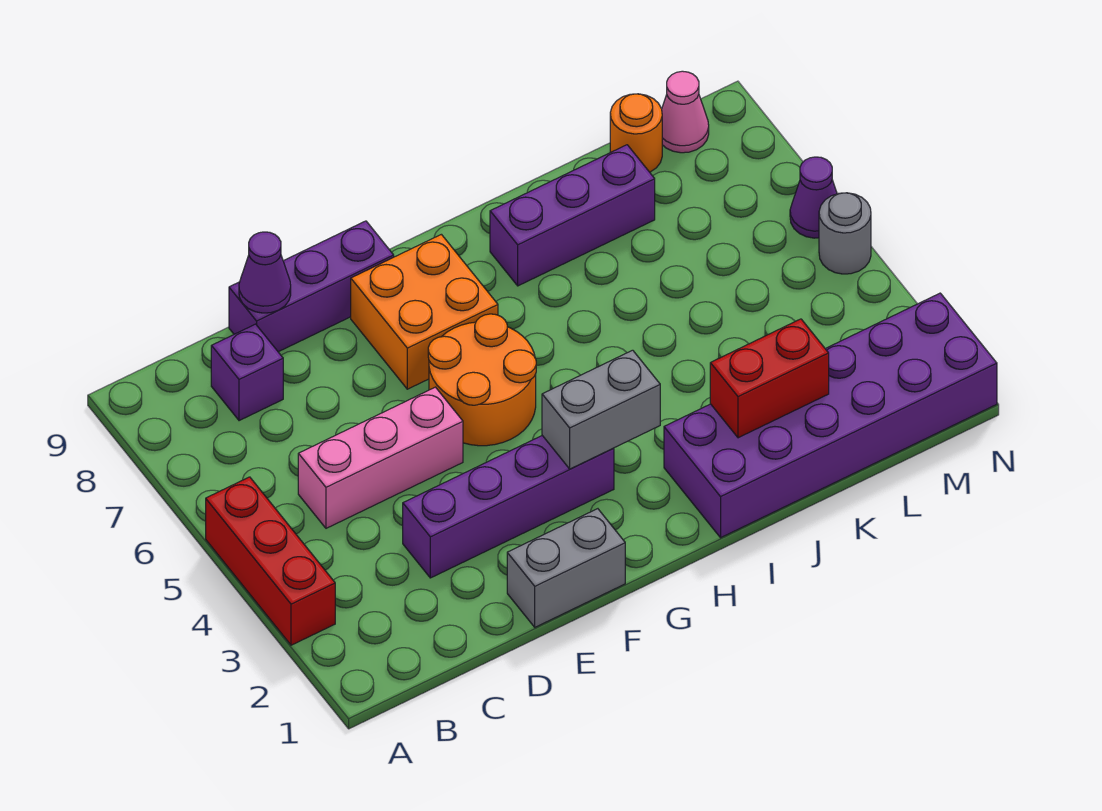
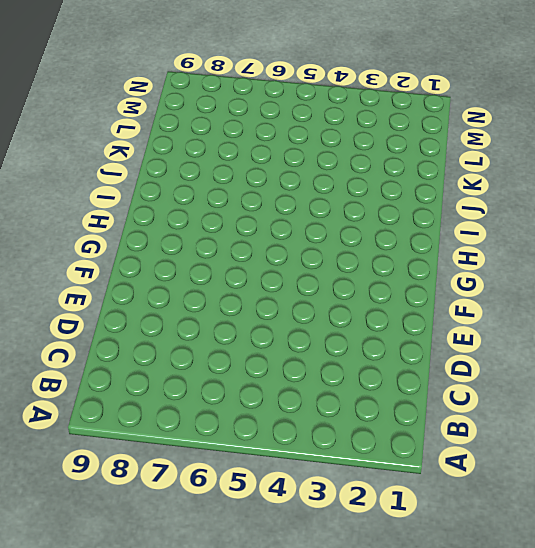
none -> red 1x3 brick [206,477,335,645]
none -> pink 1x3 brick [298,387,463,528]
none -> purple 1x1 brick [211,324,283,421]

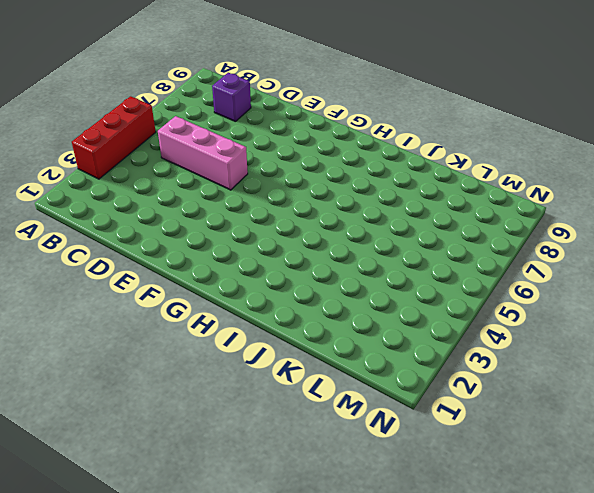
none -> purple 1x4 brick [403,436,614,578]
none -> purple 1x3 brick [229,221,394,352]
none -> grey 1x2 brick [507,509,625,627]

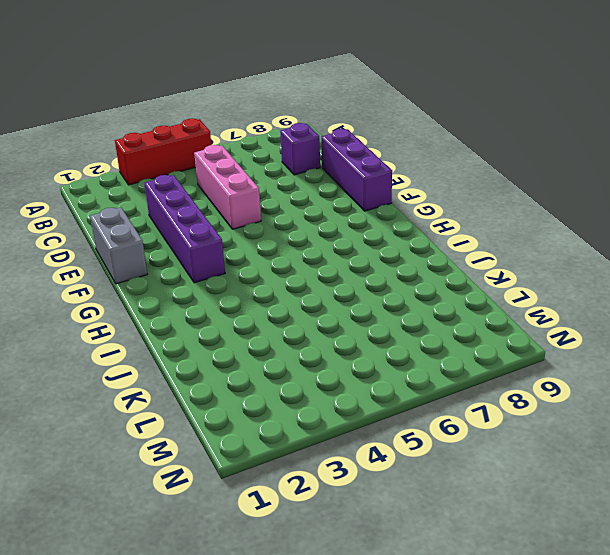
none -> orange 2x2 round brick [428,314,536,446]
none -> orange 2x2 brick [351,234,498,389]
none -> purple 2x6 brick [664,293,997,538]

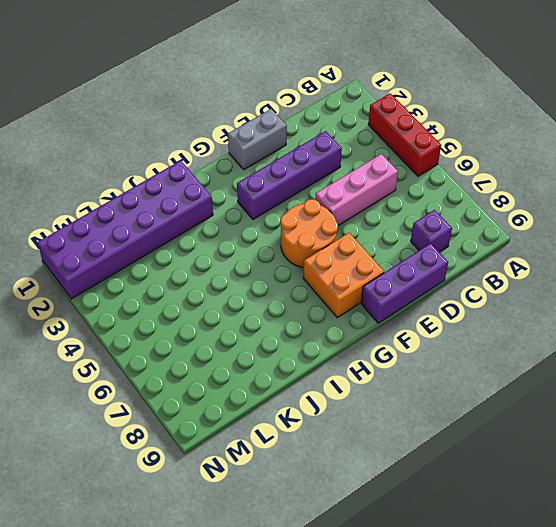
none -> purple 1x3 brick [490,145,655,286]
none -> orange 1x1 round brick [610,94,662,172]
none -> pink 1x1 cone [662,71,709,153]

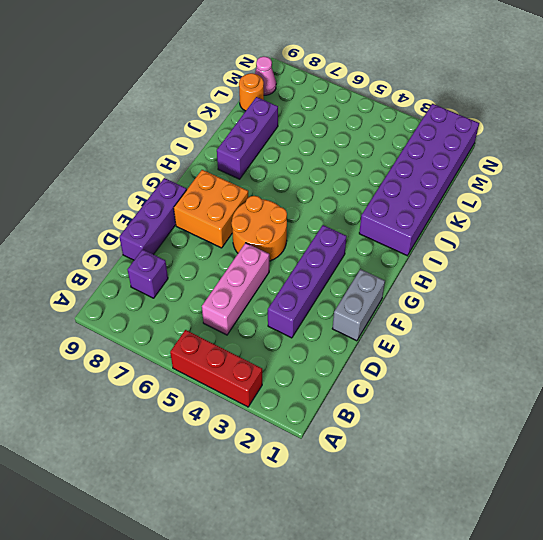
none -> grey 1x1 round brick [819,193,871,274]
none -> purple 1x1 cone [790,157,837,238]
none -> purple 1x1 cone [239,232,291,313]

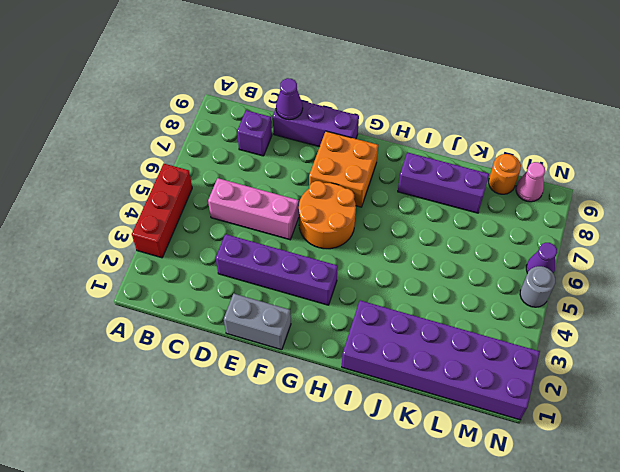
none -> grey 1x2 brick [542,350,660,469]
none -> red 1x2 brick [710,319,829,438]

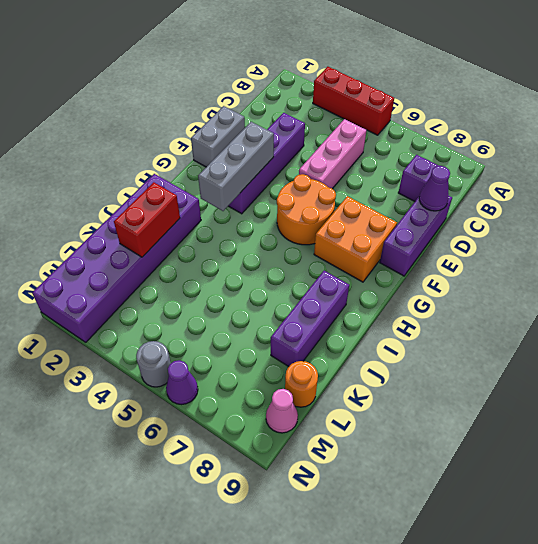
grey 1x3 brick [198,122,274,211] -> grey 1x2 brick [542,350,660,469]

